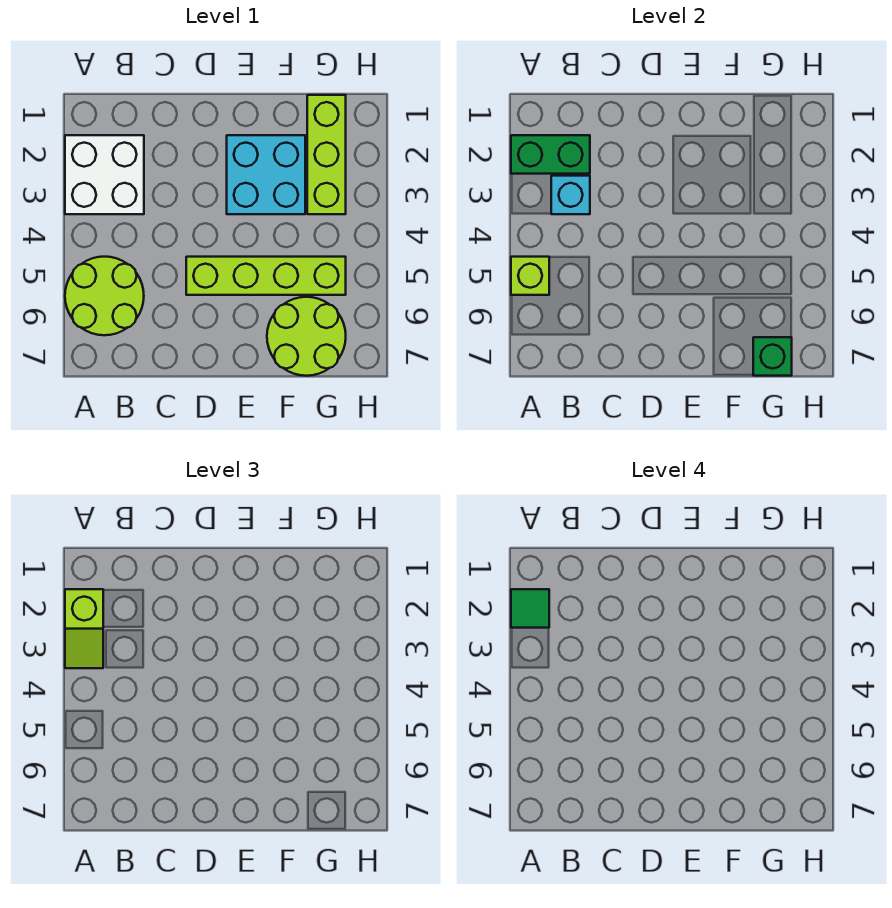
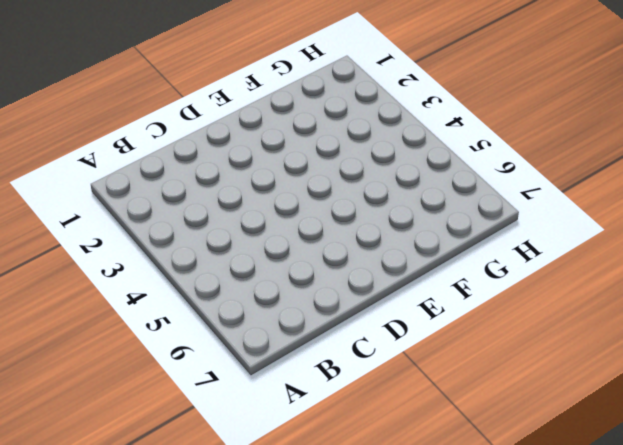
none -> white 2x2 brick [65,135,144,214]
none -> lime 2x2 round brick [65,257,144,335]
none -> lime 1x4 brick [186,257,346,295]

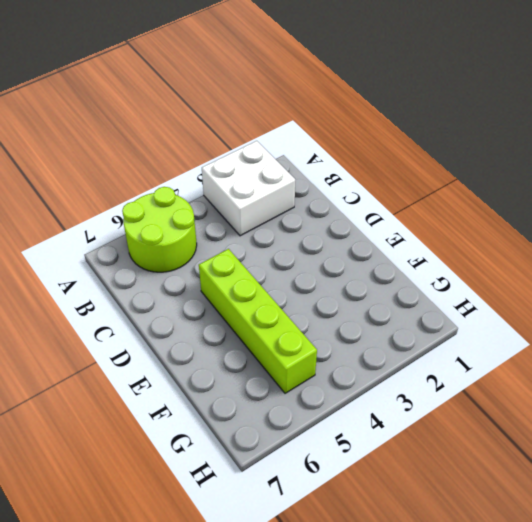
none -> cyan 2x2 brick [227,135,305,214]
none -> lime 2x2 round brick [267,297,346,376]
none -> lime 1x3 brick [307,95,346,214]

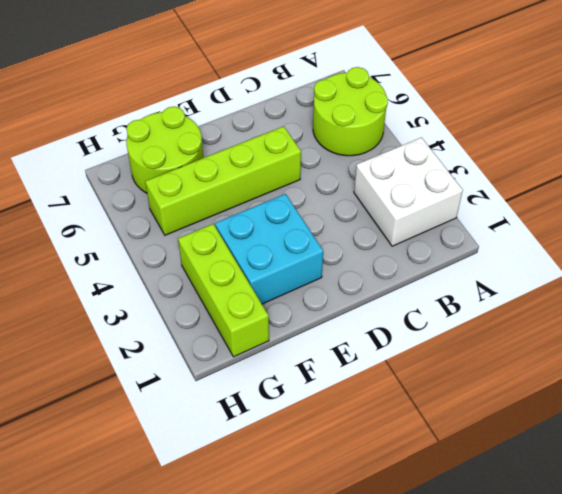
none -> green 1x2 brick [511,135,590,174]
none -> lime 1x1 brick [511,257,549,295]
none -> cyan 1x1 brick [551,176,590,214]

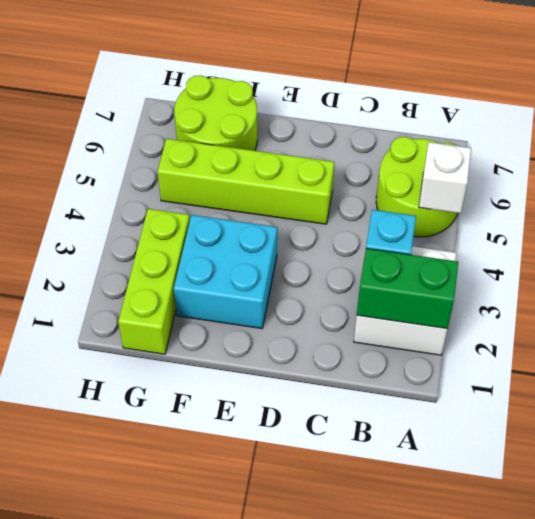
white 1x1 brick [419,142,471,213] -> lime 1x1 brick [511,257,549,295]
none -> green 1x1 brick [753,337,792,376]
none -> lime 1x2 slope [65,589,103,668]
none -> green 1x1 tile [511,589,549,628]

